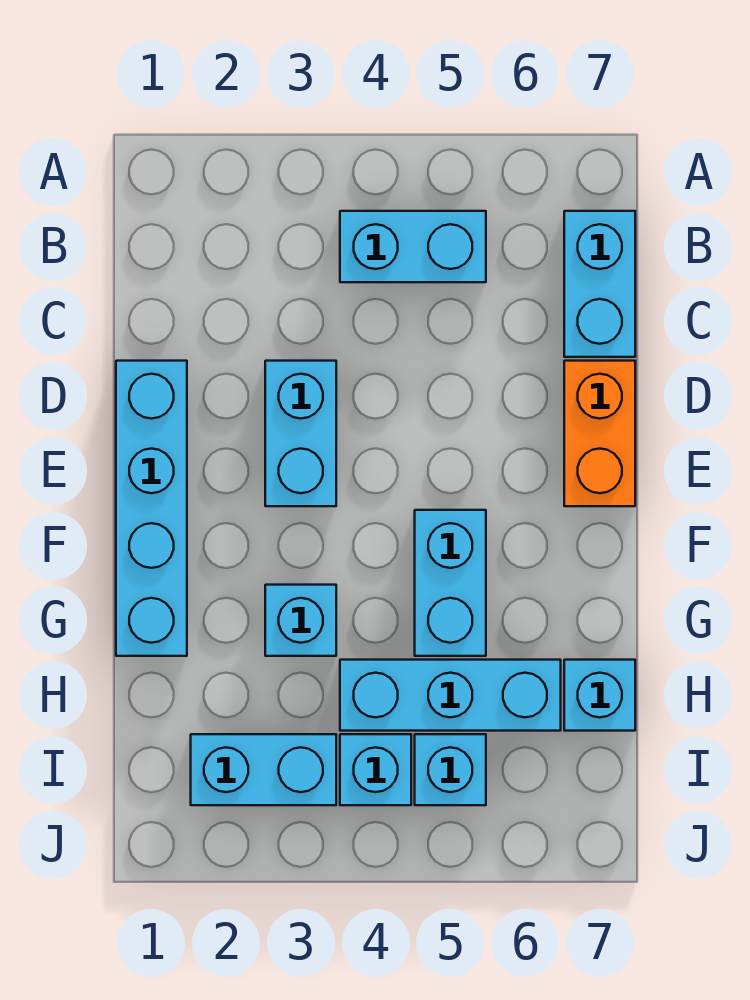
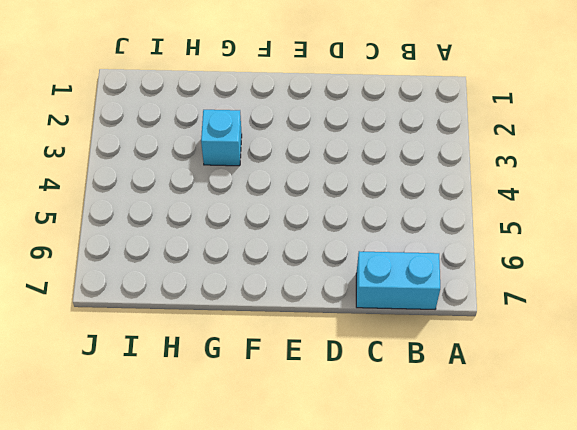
none -> cyan 1x2 brick [340,211,486,282]
none -> cyan 1x4 brick [116,361,187,656]
none -> cyan 1x2 brick [265,361,336,506]

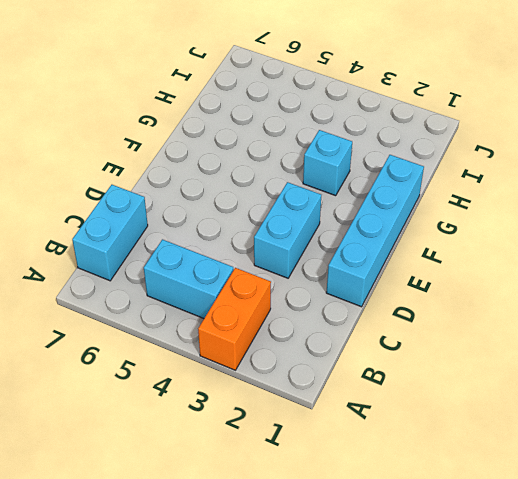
orange 1x2 brick [198,268,271,370] -> orange 1x2 brick moved to [564,361,635,506]
none -> cyan 1x2 brick [415,510,486,656]
none -> cyan 1x3 brick [340,660,561,731]
none -> cyan 1x1 brick [564,660,635,731]

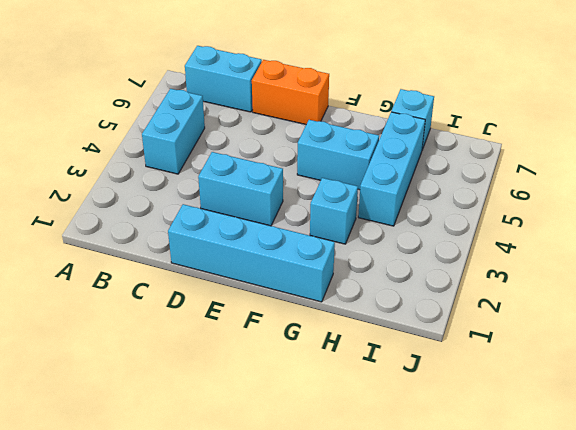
none -> cyan 1x2 brick [191,734,336,805]
none -> cyan 1x1 brick [340,734,411,805]
none -> cyan 1x1 brick [415,734,486,805]

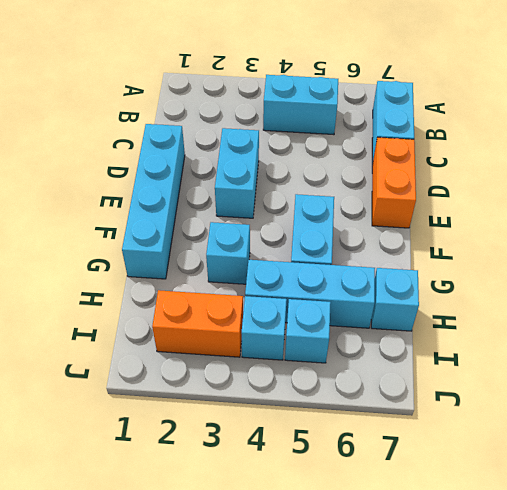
orange 1x2 brick [152,290,243,357] -> cyan 1x2 brick [191,734,336,805]

